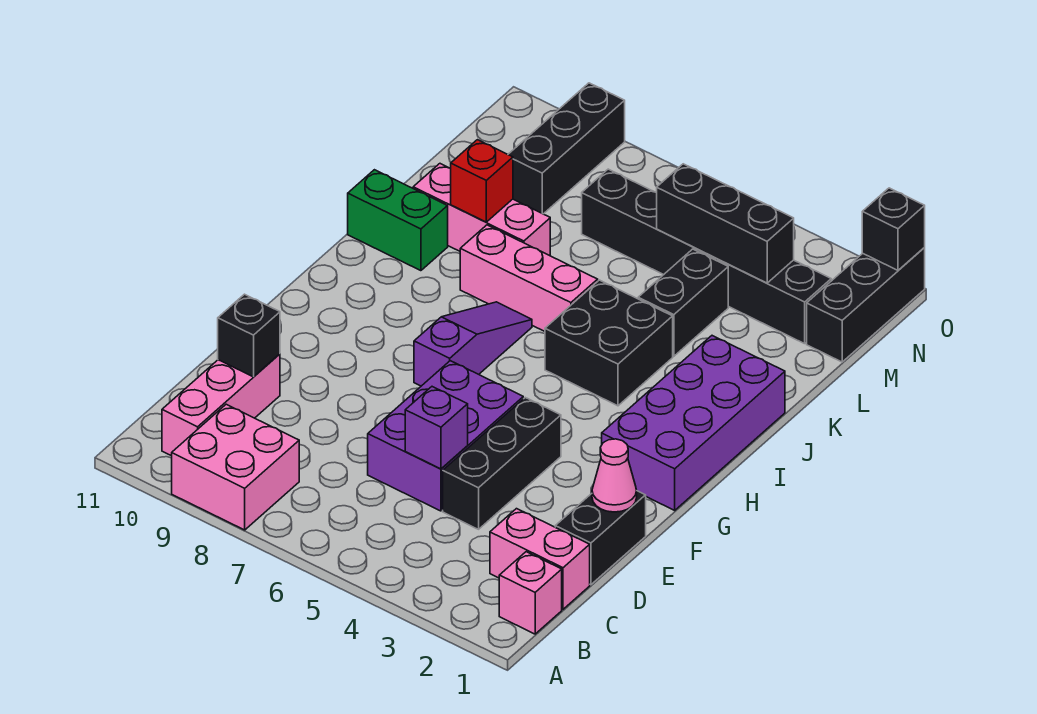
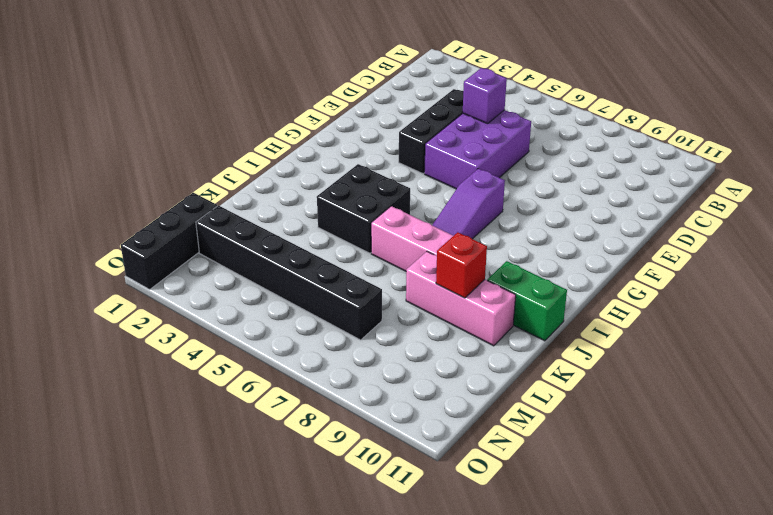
none -> pink 2x2 brick [172,404,299,530]
none -> pink 1x1 brick [499,552,562,634]
none -> pink 1x3 brick [162,354,280,456]

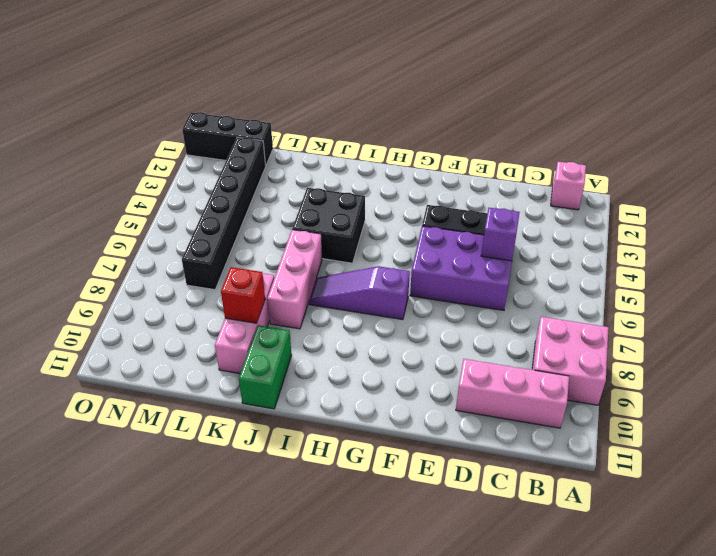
none -> pink 1x2 brick [490,509,590,609]
none -> black 1x2 brick [555,491,646,585]
none -> purple 2x4 brick [602,336,785,510]

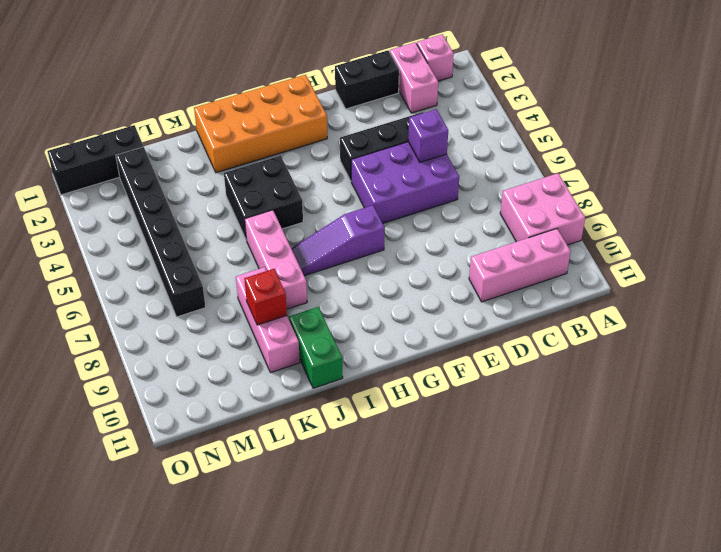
orange 2x4 brick [194,75,327,173] -> purple 2x4 brick [602,336,785,510]
none -> black 1x2 brick [638,249,728,356]
none -> black 1x3 brick [508,83,625,214]
none -> black 1x1 brick [218,294,280,377]

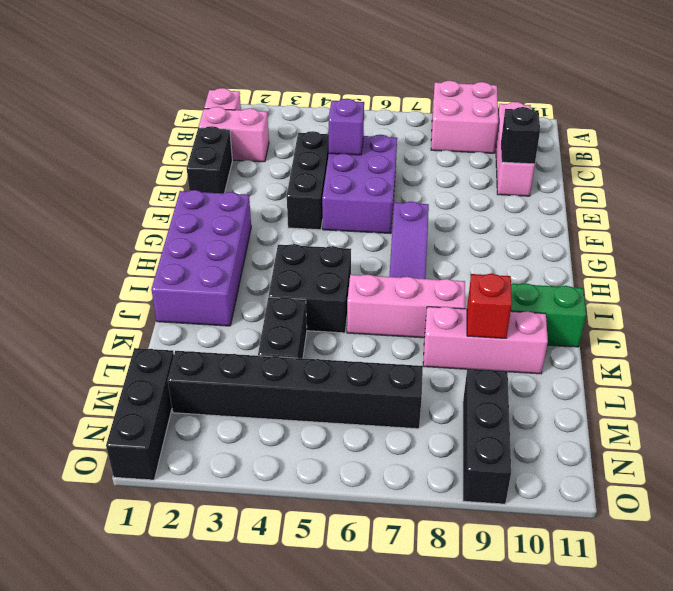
none -> pink 1x1 cone [592,439,637,512]
none -> black 1x3 brick [657,164,794,283]
none -> black 1x1 brick [862,188,925,270]

